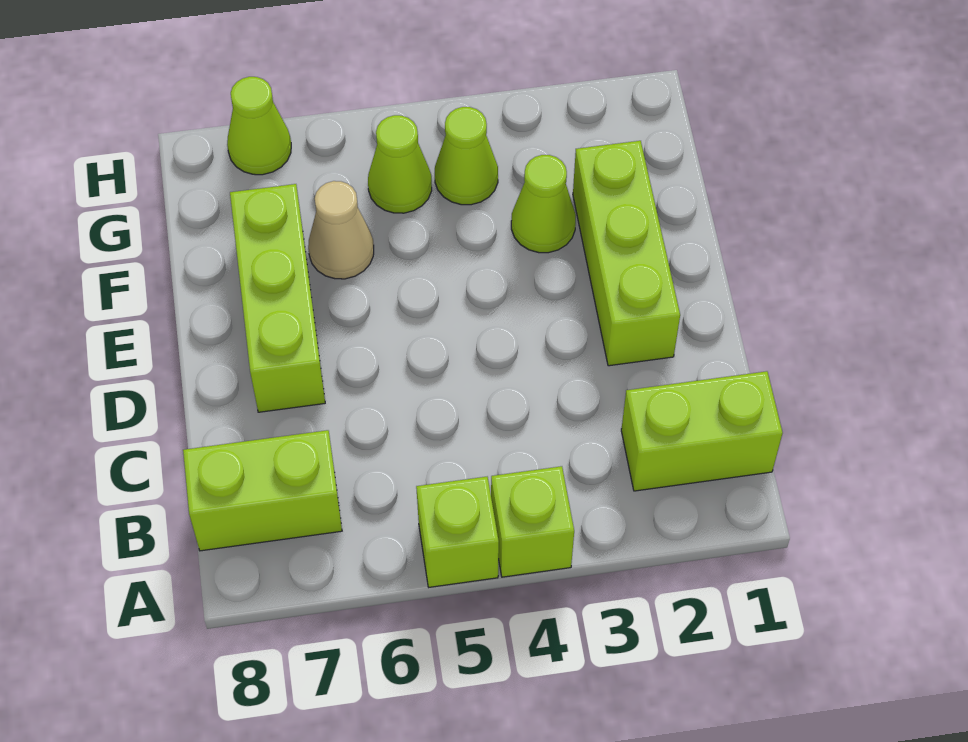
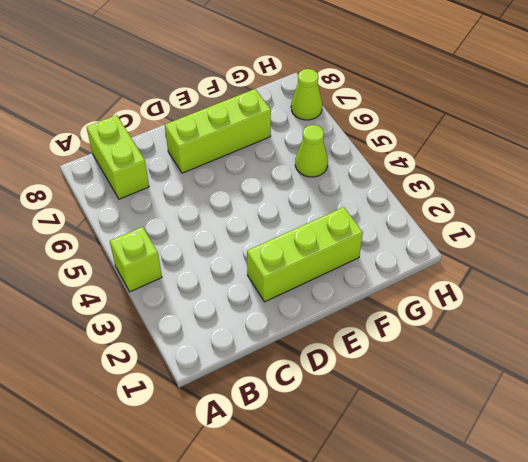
none -> lime 1x1 brick [416,477,499,587]
none -> lime 1x2 brick [621,371,783,491]

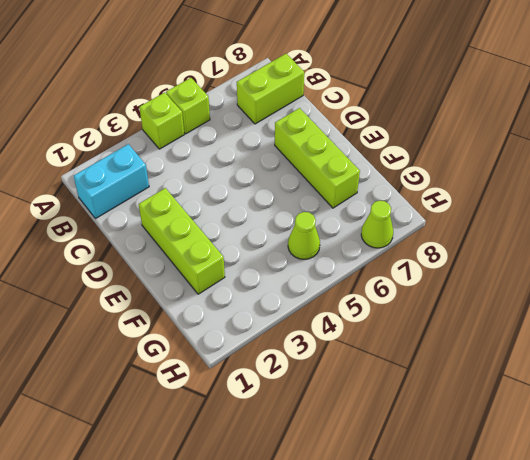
cyan 1x2 brick [74,144,149,219] -> lime 1x2 brick [621,371,783,491]
none -> lime 1x1 cone [511,155,576,253]
none -> tan 1x1 cone [308,181,374,279]

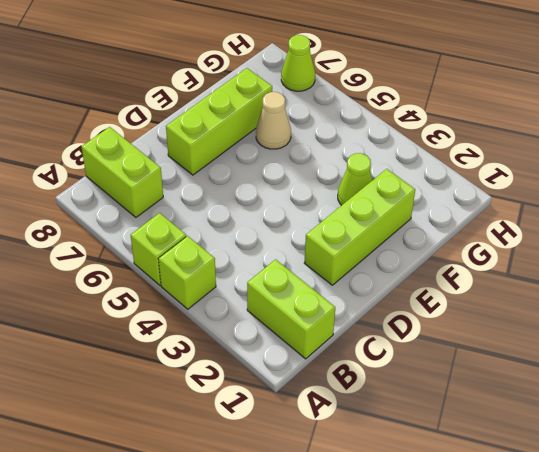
none -> lime 1x1 cone [435,107,498,205]
none -> lime 1x1 cone [368,115,432,213]

